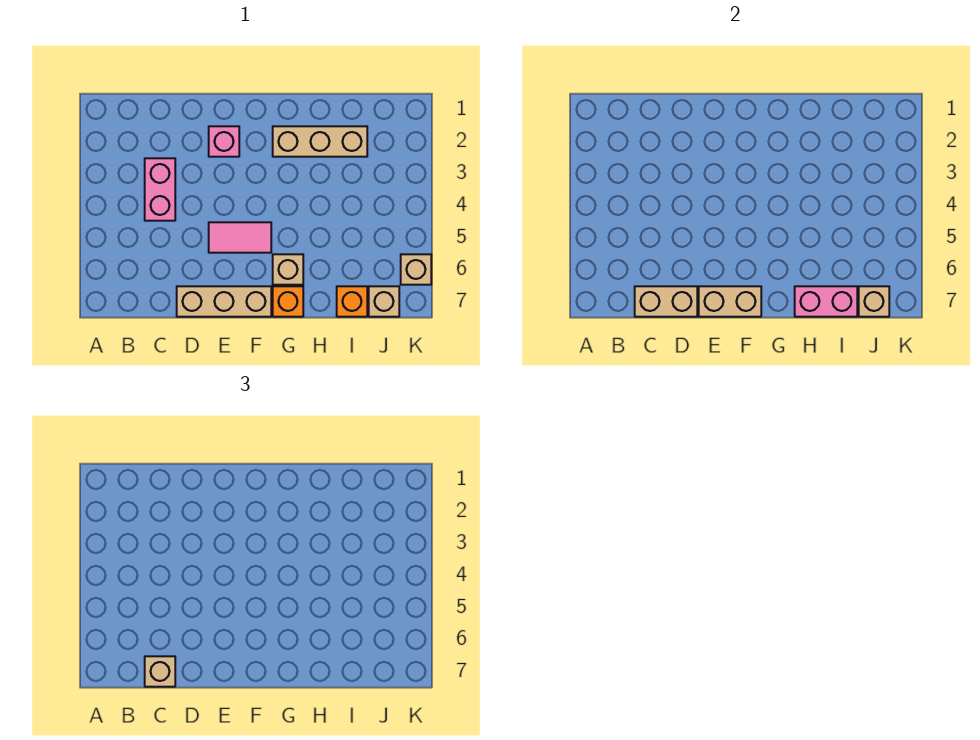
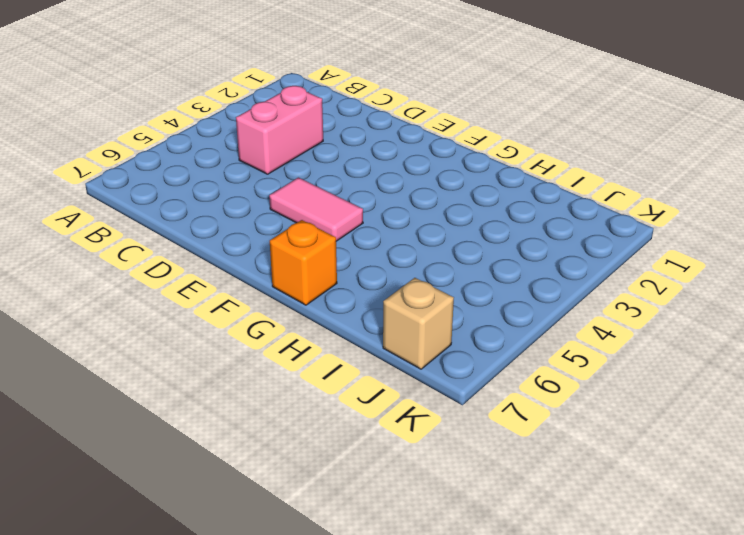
none -> tan 1x3 brick [177,286,271,317]
none -> pink 1x1 brick [209,126,239,157]
none -> tan 1x3 brick [273,126,367,157]

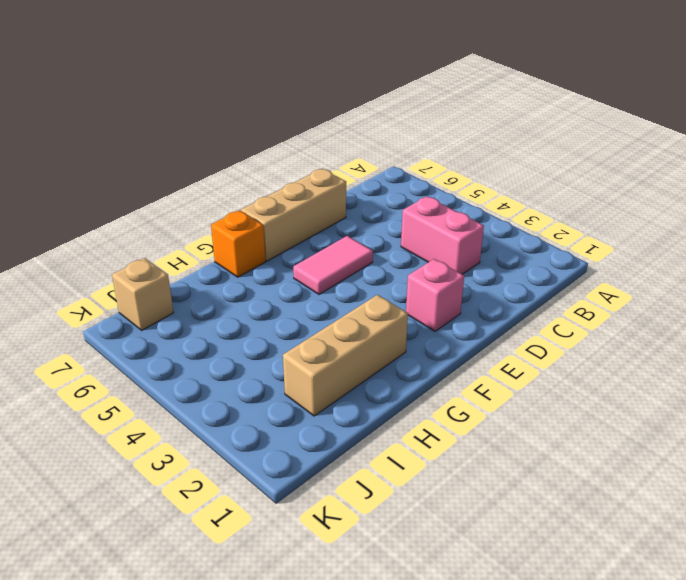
none -> tan 1x1 brick [273,254,303,285]
none -> orange 1x1 brick [337,286,367,317]
none -> tan 1x1 brick [401,254,431,285]

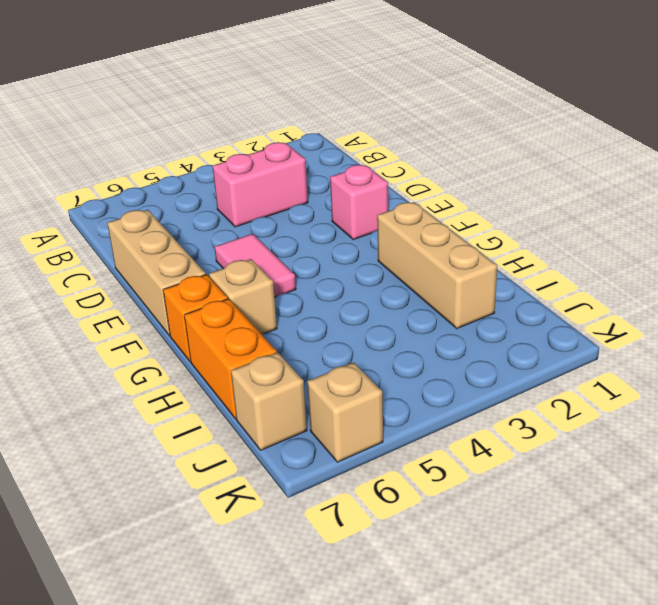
orange 1x2 brick [184,299,277,419] -> orange 1x1 brick [337,286,367,317]
none -> tan 1x2 brick [635,286,697,317]
none -> tan 1x2 brick [699,286,761,317]
none -> pink 1x2 brick [795,286,857,317]

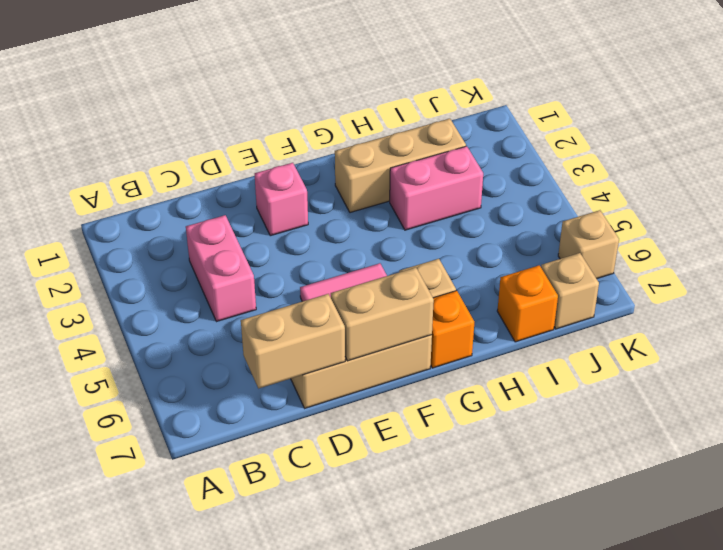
pink 1x2 brick [390,146,483,230] -> pink 1x2 brick moved to [795,286,857,317]
none -> tan 1x1 brick [859,286,889,317]
none -> tan 1x1 brick [145,656,175,687]

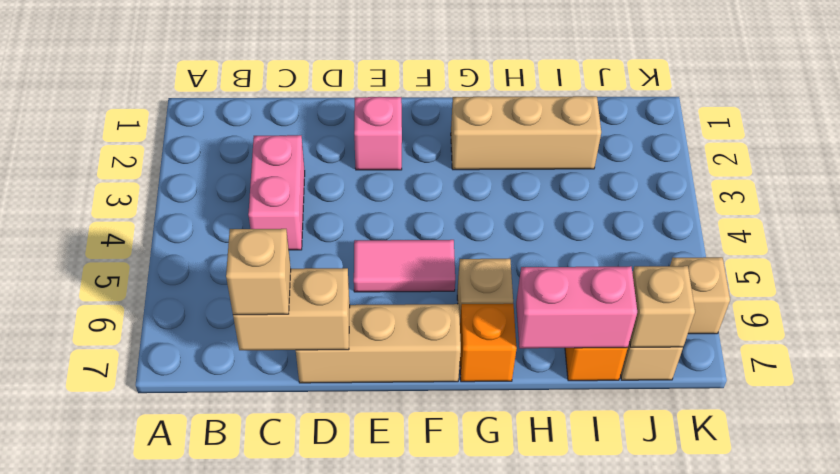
none -> tan 1x2 brick [699,286,761,317]

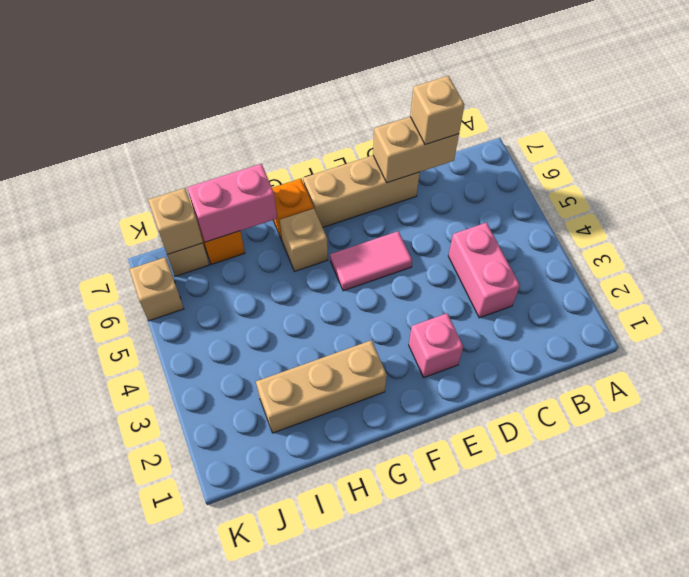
none -> tan 1x2 brick [699,286,761,317]

